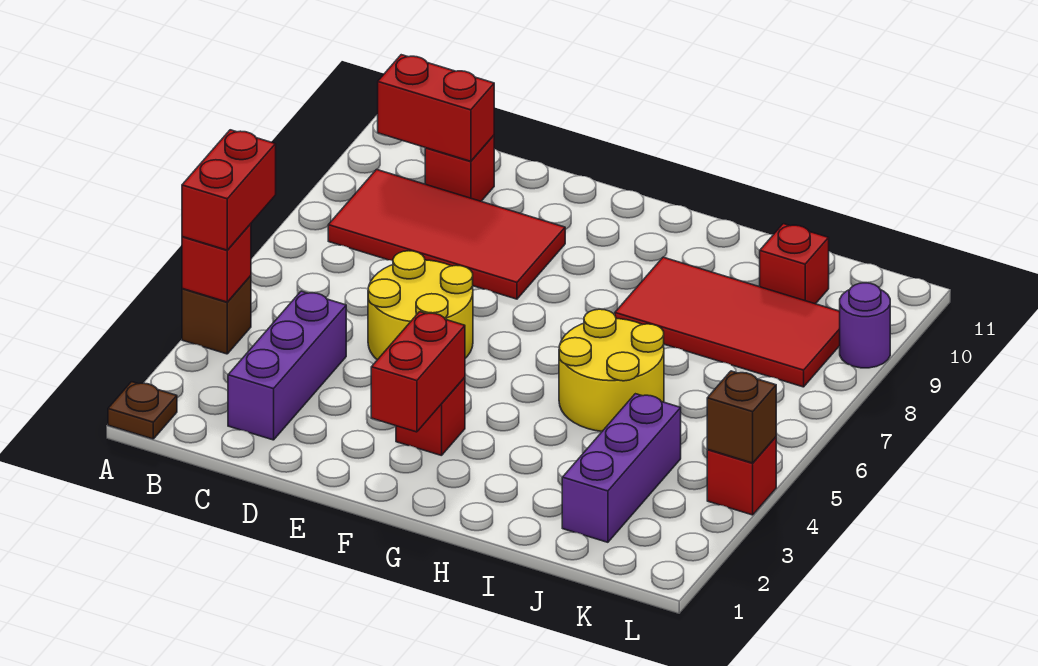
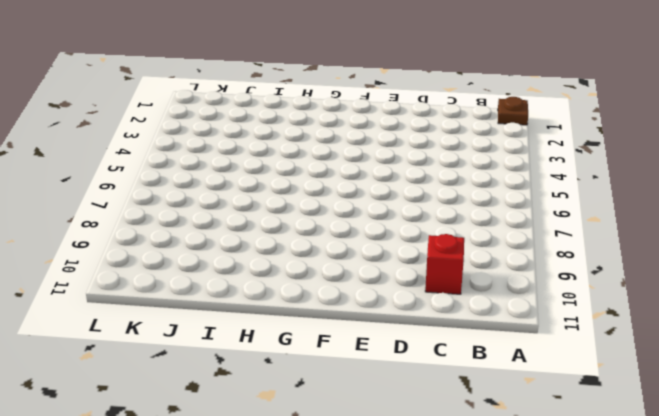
none -> brown 1x1 brick [182,276,251,354]
none -> red 2x4 tile [328,169,565,299]
none -> purple 1x3 brick [228,291,346,440]

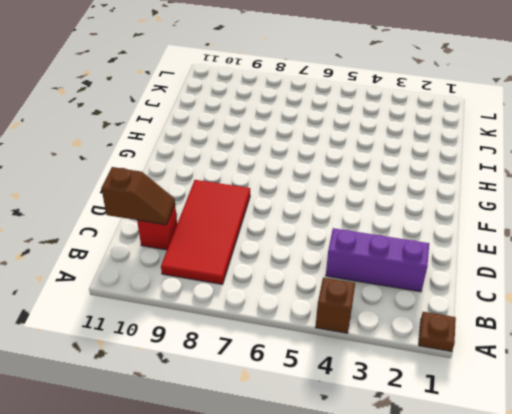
brown 1x2 slope [101,167,175,225] -> red 1x2 brick [378,55,494,161]
none -> yellow 2x2 round brick [368,251,473,360]
none -> red 1x1 brick [396,377,465,456]
none -> yellow 2x2 round brick [559,309,664,431]

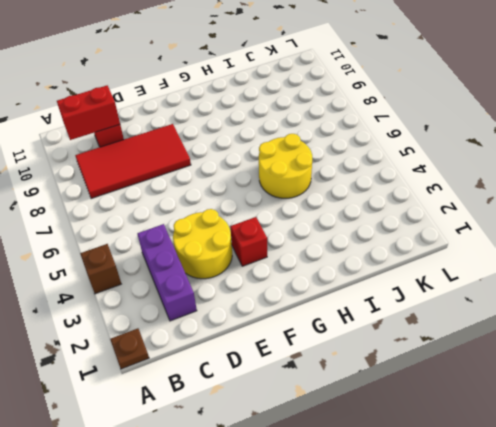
yellow 2x2 round brick [173,209,232,279] -> yellow 2x2 round brick moved to [368,251,473,360]
none -> red 2x4 tile [615,257,840,387]
none -> purple 1x3 brick [562,394,681,542]
none -> red 1x1 brick [760,224,829,304]

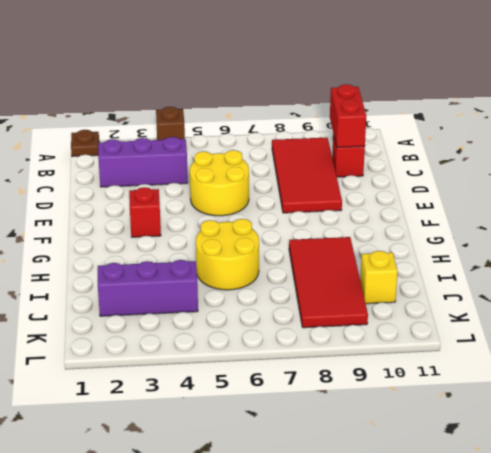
yellow 1x1 brick [360,251,398,304] -> red 1x1 brick [760,224,829,304]
none -> red 1x1 brick [707,437,776,515]
none -> purple 1x1 round brick [840,283,890,368]
none -> red 1x1 brick [182,224,251,302]

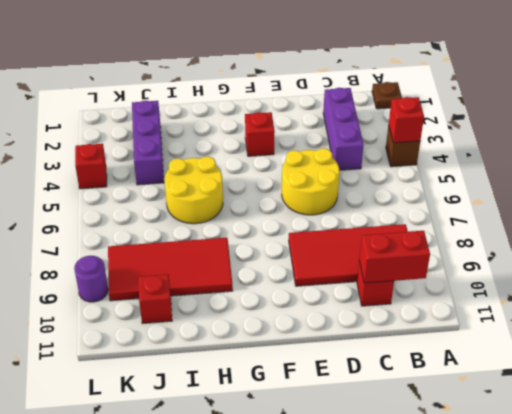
none -> red 1x2 brick [371,312,465,432]
none -> brown 1x1 brick [707,371,776,463]
none -> red 1x2 brick [182,130,276,250]

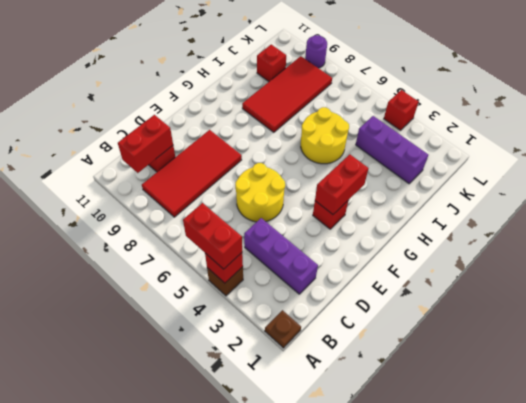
red 1x2 brick [315,154,368,214] -> red 1x2 brick turned to [371,312,465,432]
none -> brown 1x1 brick [707,371,776,463]

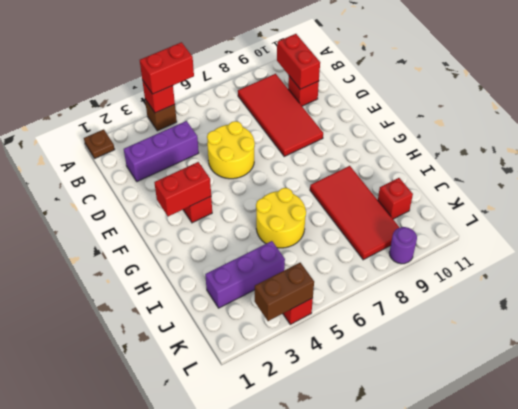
brown 1x2 brick [255,263,314,321] -> brown 1x1 brick [707,371,776,463]

